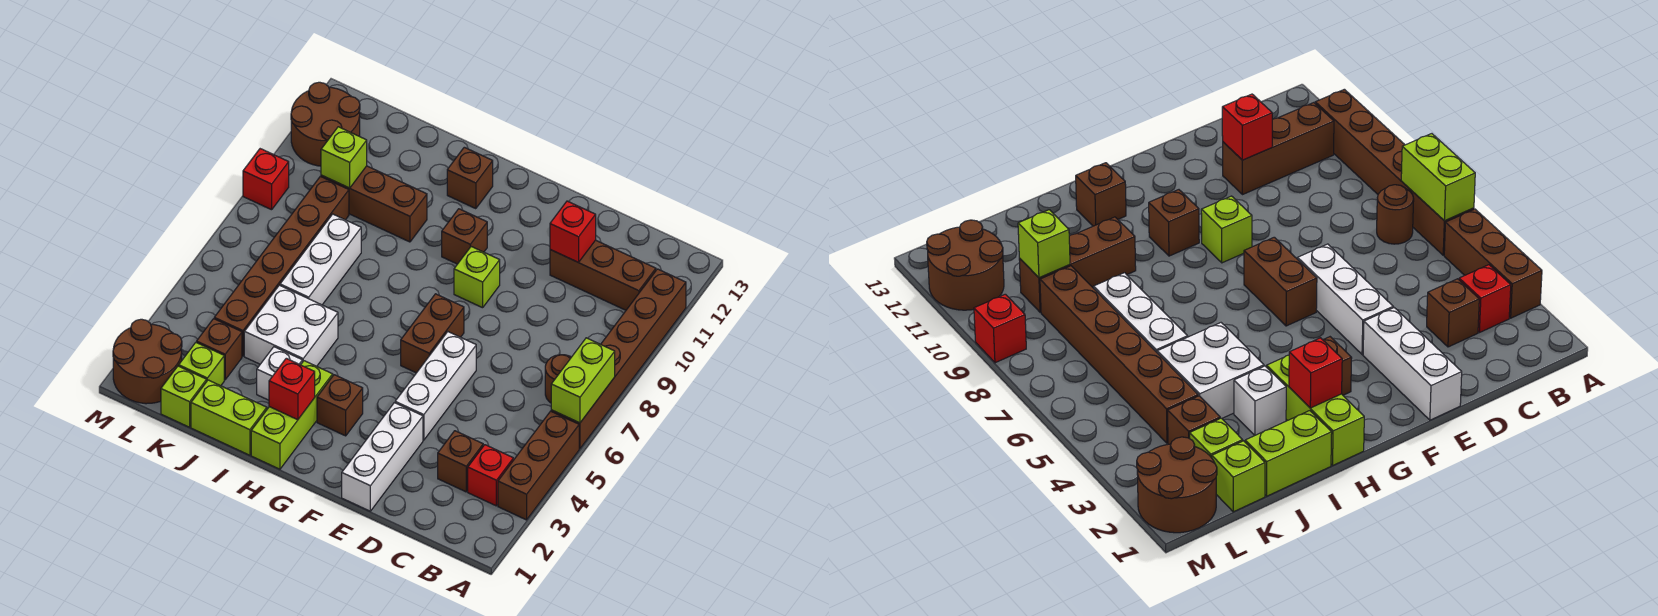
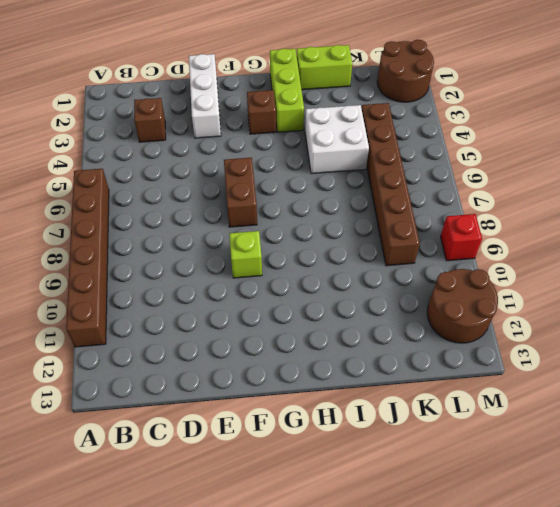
none -> brown 1x3 brick [498,411,579,520]
none -> red 1x1 brick [468,445,513,506]
none -> brown 1x1 round brick [545,355,571,403]
none -> brown 1x3 brick [550,240,656,310]

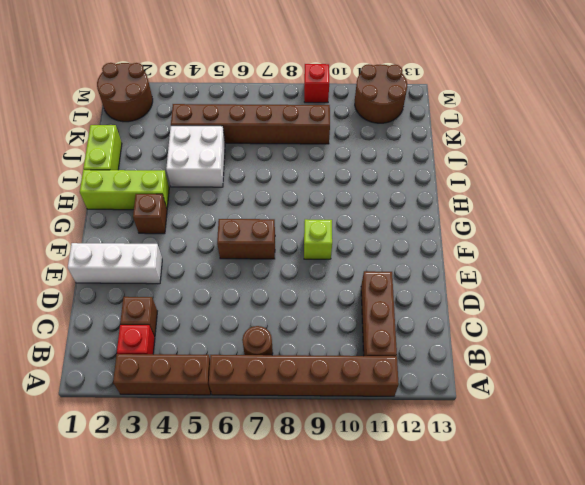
none -> white 1x3 brick [395,332,476,440]
none -> brown 1x1 brick [442,209,487,264]
none -> brown 1x1 brick [447,147,493,209]
none -> white 1x1 brick [257,347,302,400]

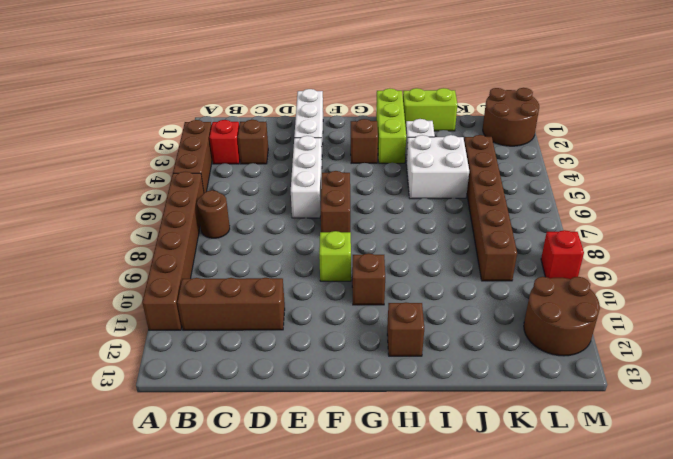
none -> brown 1x3 brick [321,166,427,242]
none -> white 1x3 brick [280,214,361,305]
none -> lime 1x1 brick [161,366,207,427]
none -> lime 1x1 brick [179,342,224,386]

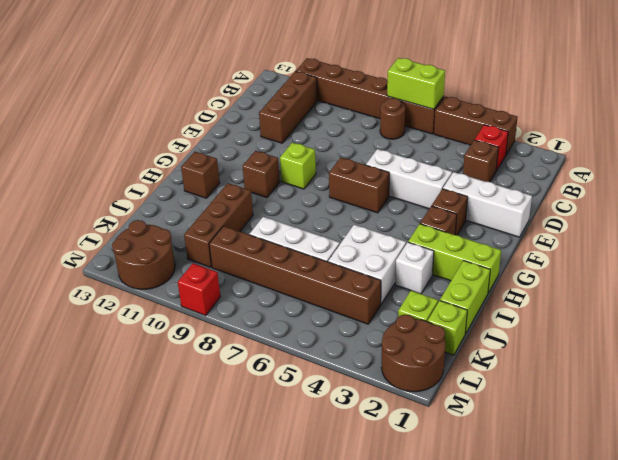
brown 1x1 brick [432,189,468,235] -> brown 1x1 brick moved to [197,319,242,380]
none -> red 1x1 brick [550,201,596,262]
none -> red 1x1 brick [269,358,315,420]
none -> lime 1x1 brick [321,127,367,188]

